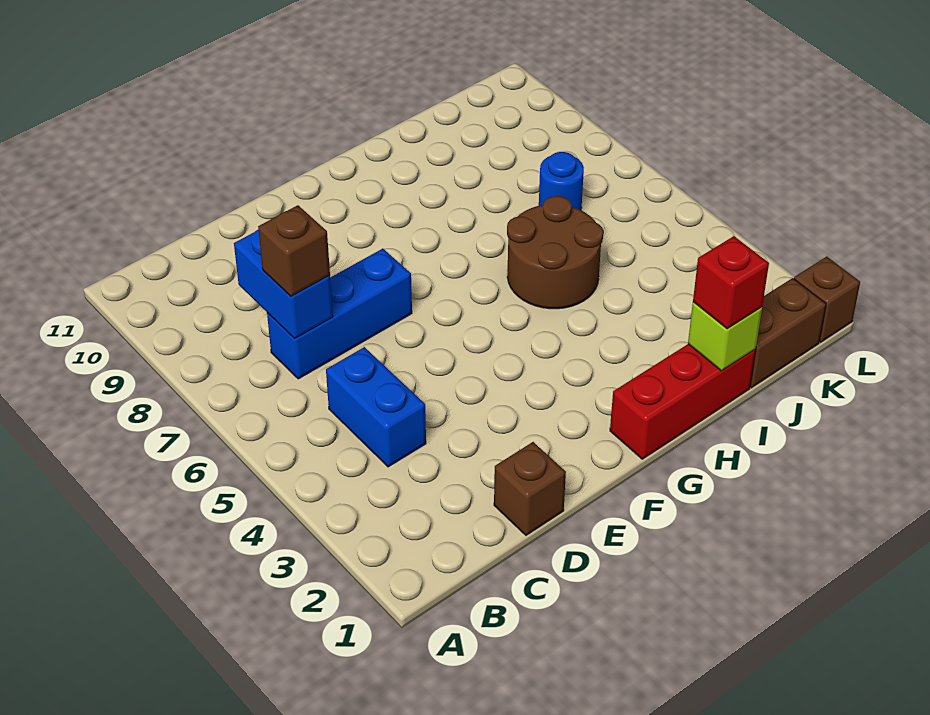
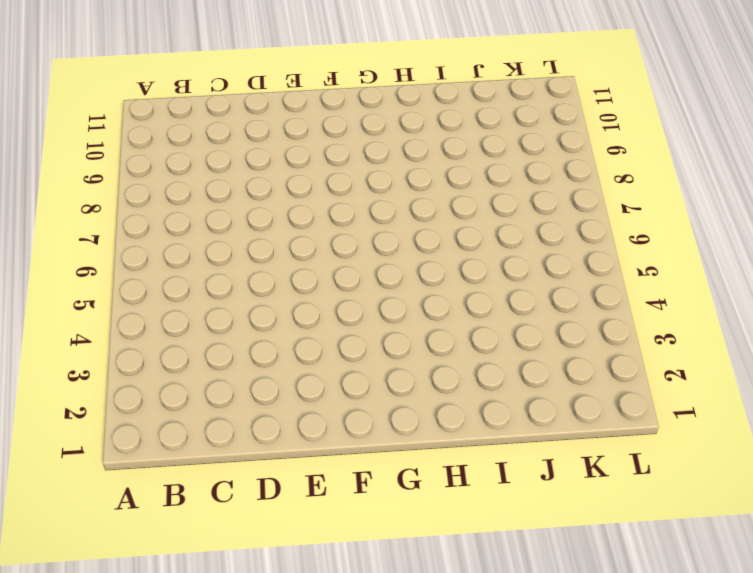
none -> blue 1x2 brick [326,347,426,467]
none -> blue 1x3 brick [267,249,412,379]
none -> brown 1x1 brick [494,442,566,535]

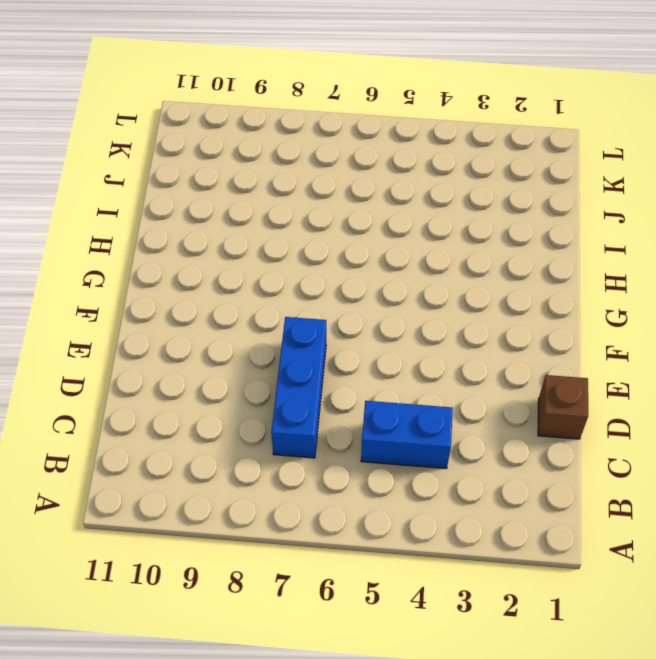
none -> red 1x3 brick [610,344,756,459]
none -> brown 2x2 round brick [507,196,603,309]
none -> brown 1x2 brick [750,278,826,388]

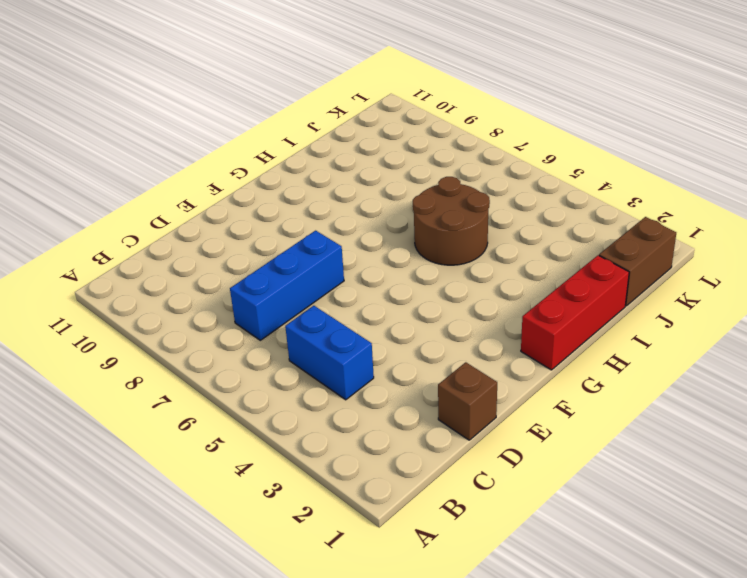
none -> blue 1x1 round brick [539,152,584,210]
none -> brown 1x1 brick [794,257,860,342]
none -> blue 1x2 brick [234,230,333,339]

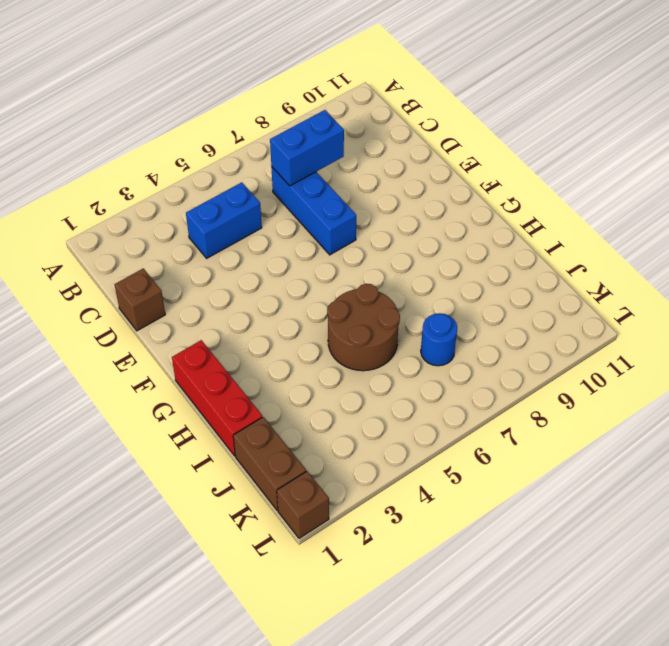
none -> lime 1x1 brick [688,302,762,371]
none -> brown 1x1 brick [258,205,330,296]
none -> red 1x1 brick [693,236,769,329]

